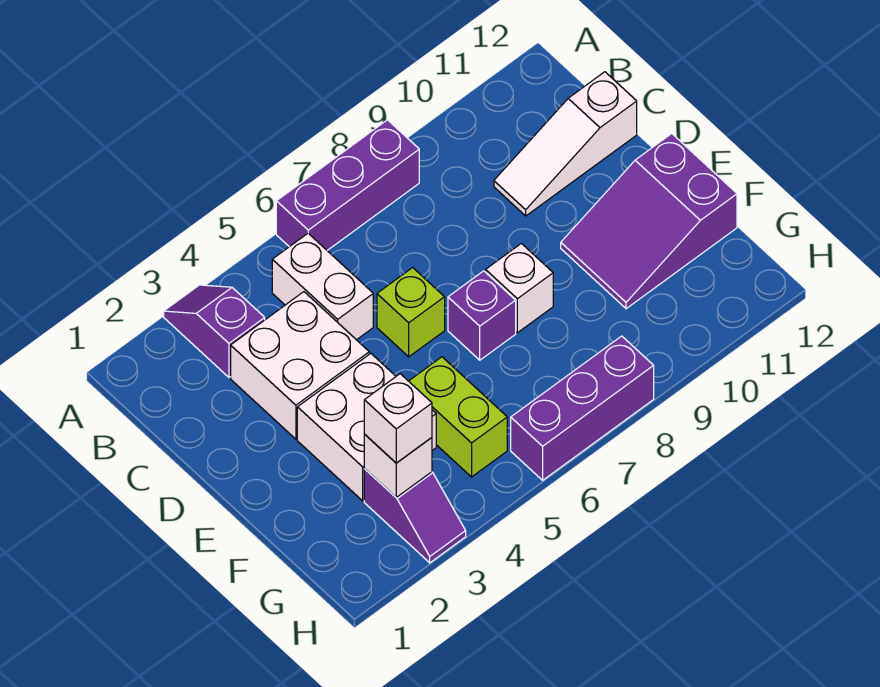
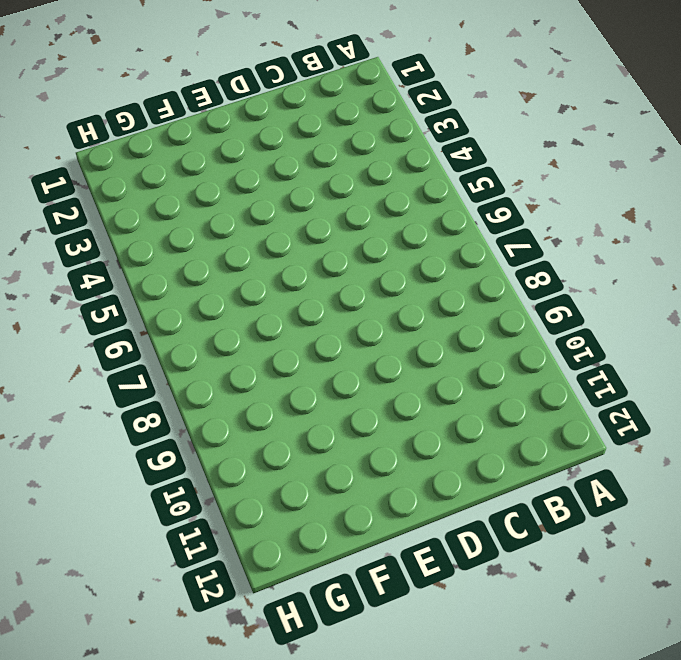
none -> purple 1x2 slope [164,285,265,377]
none -> purple 1x3 brick [276,120,419,250]
none -> white 1x2 brick [272,233,373,340]

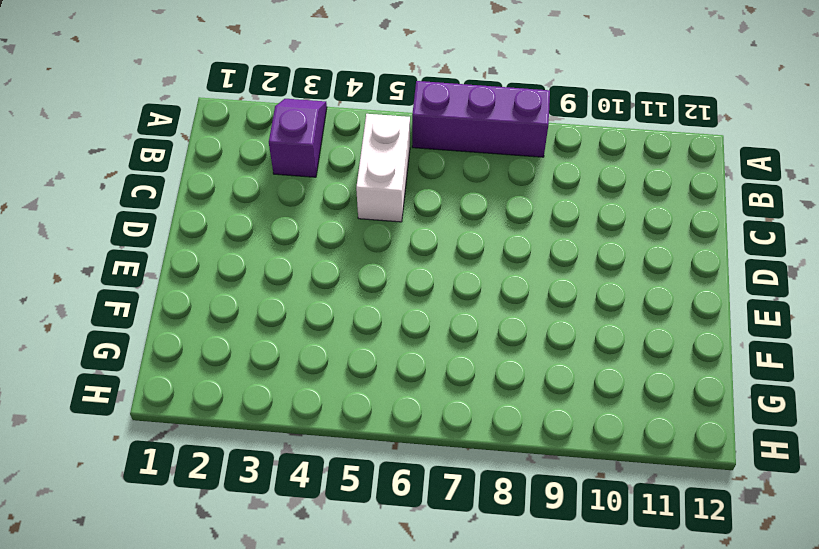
none -> white 2x2 brick [231,292,369,439]
none -> white 1x3 slope [494,72,637,216]
none -> lime 1x1 brick [377,268,445,357]

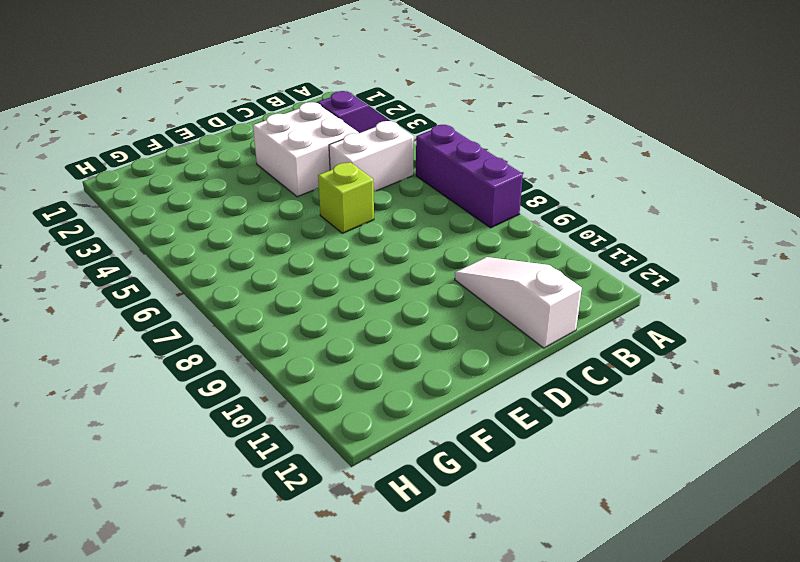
none -> white 2x2 brick [297,354,436,501]
none -> purple 1x1 brick [448,271,516,360]
none -> white 1x1 brick [486,243,553,333]

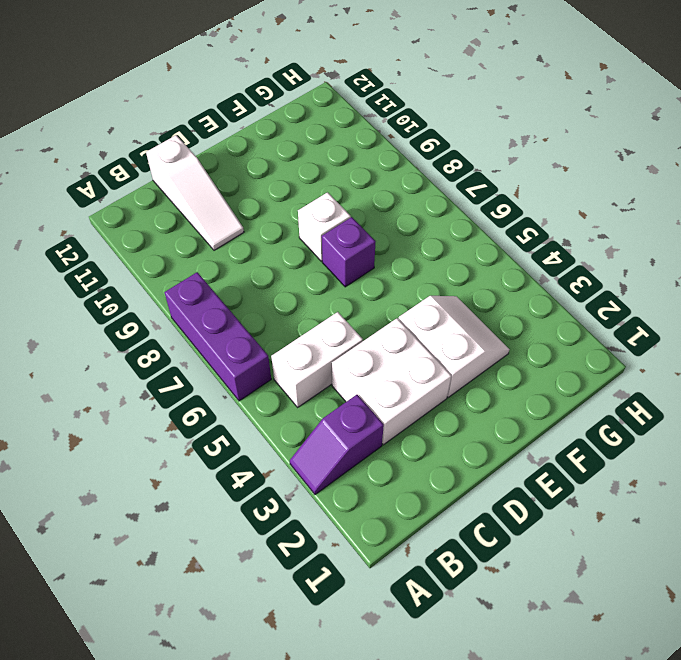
white 2x2 slope [399,296,509,397] -> white 2x2 brick [297,354,436,501]
none -> lime 1x1 brick [377,268,445,357]
none -> purple 2x3 slope [561,134,737,309]
none -> lime 1x2 brick [409,357,507,477]

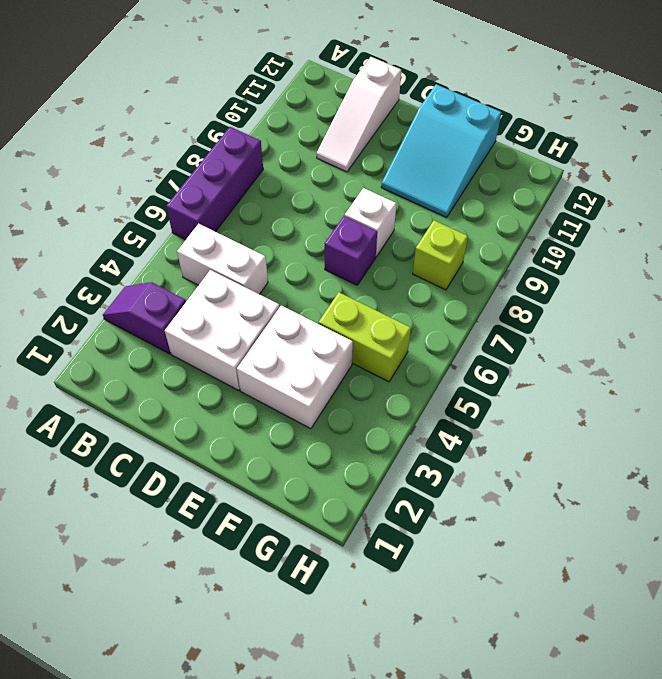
cyan 2x3 slope [381,84,502,217] -> purple 2x3 slope [561,134,737,309]
lime 1x1 brick [413,221,468,290] -> lime 1x1 brick moved to [377,268,445,357]
none -> purple 1x2 slope [364,469,466,563]
none -> purple 1x3 brick [511,336,654,480]
none -> white 1x1 brick [364,434,432,497]

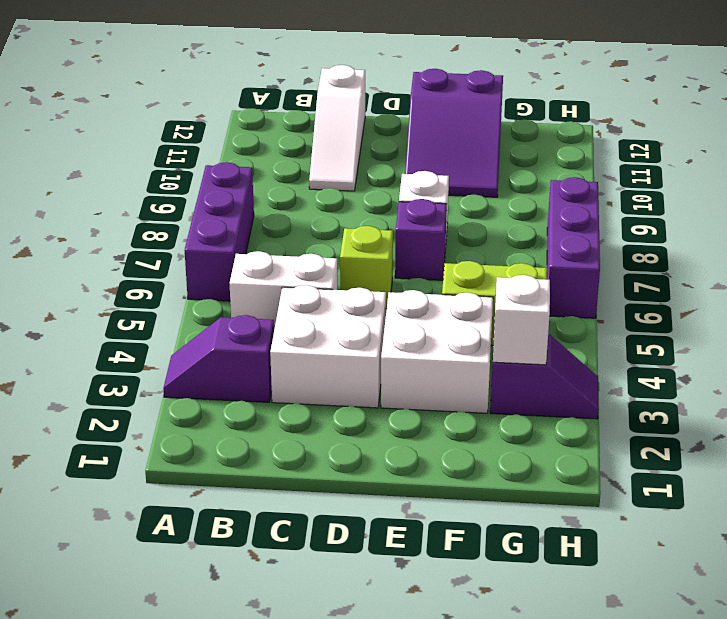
none -> white 1x1 brick [364,374,432,463]

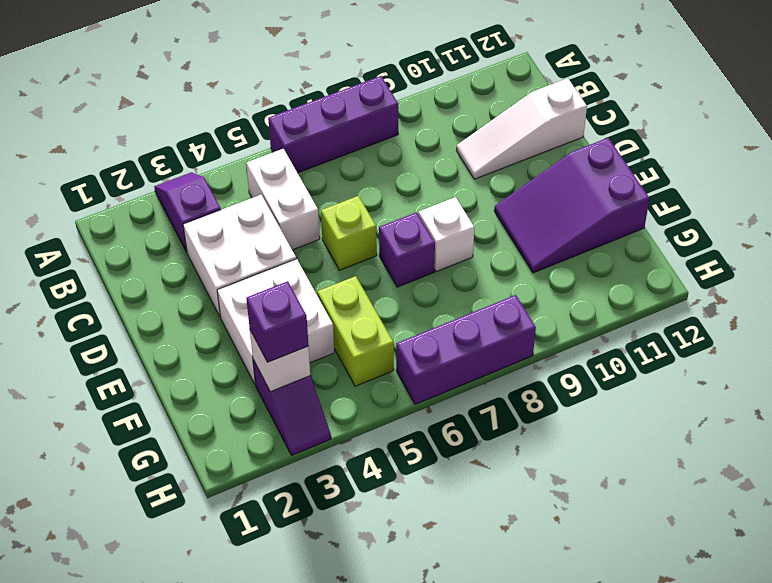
purple 1x1 brick [246,281,309,362] -> white 1x1 brick [364,374,432,463]

